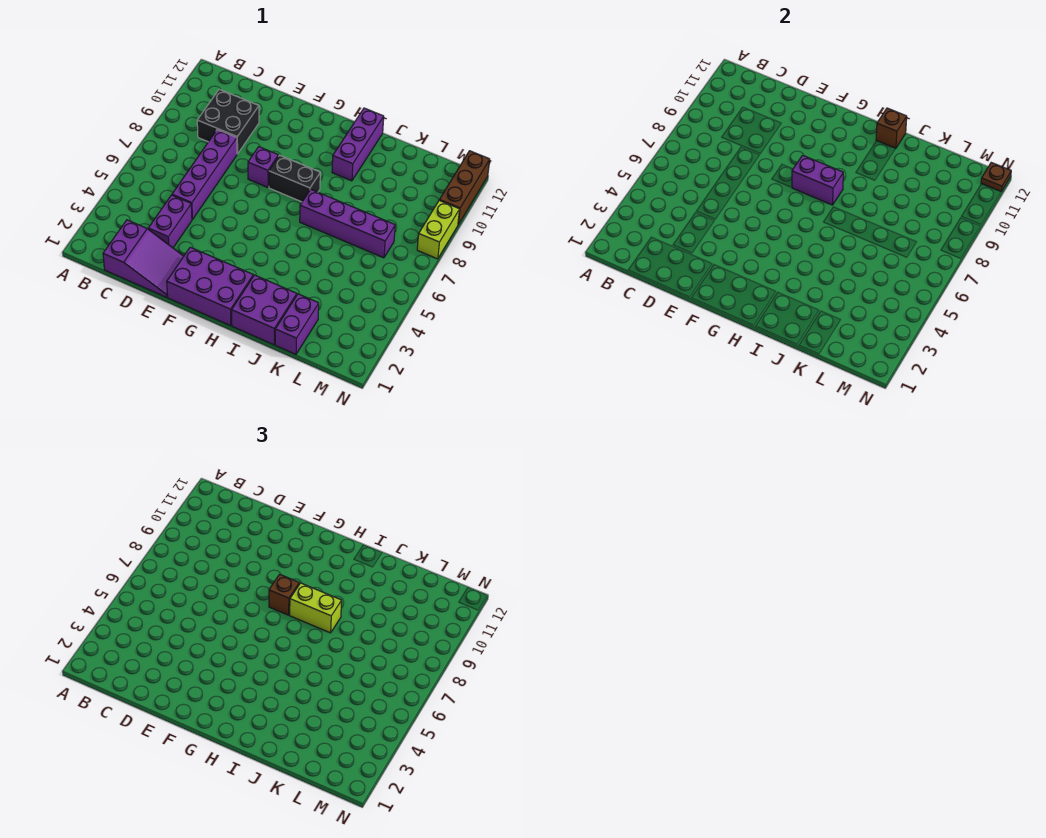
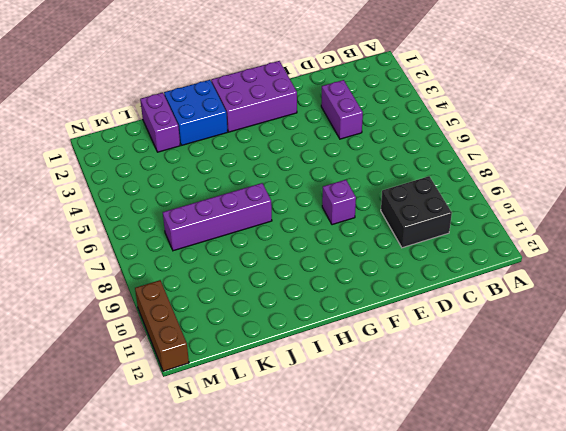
blue 2x2 brick [164,80,228,145] -> purple 2x2 brick [232,275,297,345]
none -> purple 2x3 slope [103,220,184,297]
none -> purple 1x4 brick [172,129,237,220]
none -> black 1x2 brick [269,155,320,202]

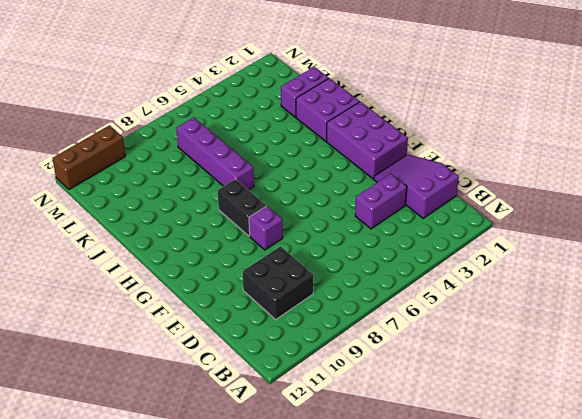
none -> purple 1x4 brick [172,129,237,220]
none -> purple 1x3 brick [332,108,384,181]
none -> lime 1x2 brick [417,200,460,259]

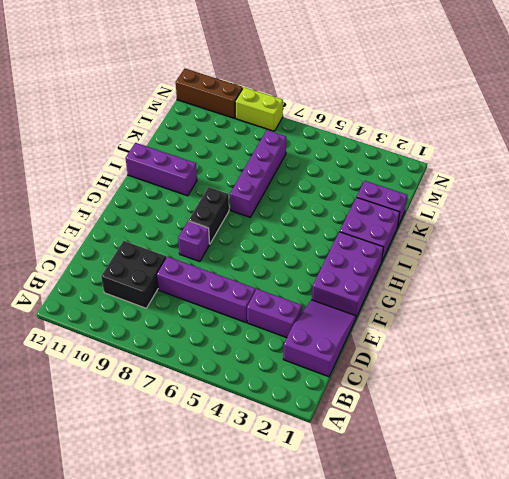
none -> purple 1x2 brick [792,155,843,205]
none -> brown 1x1 brick [876,108,907,149]
none -> brown 1x1 plate [981,163,1011,191]

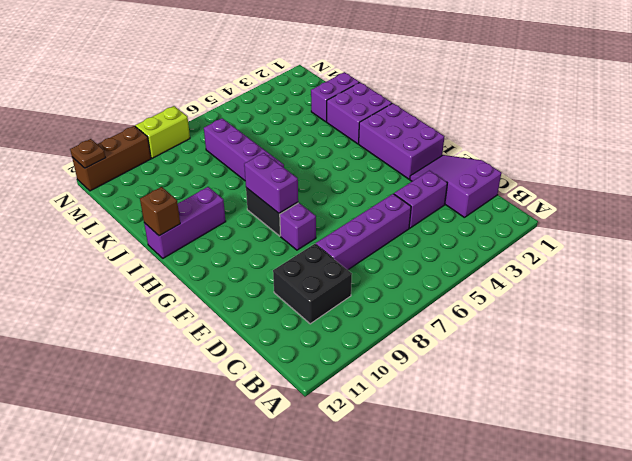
none -> brown 1x1 brick [269,574,299,615]
none -> lime 1x2 brick [290,583,342,633]

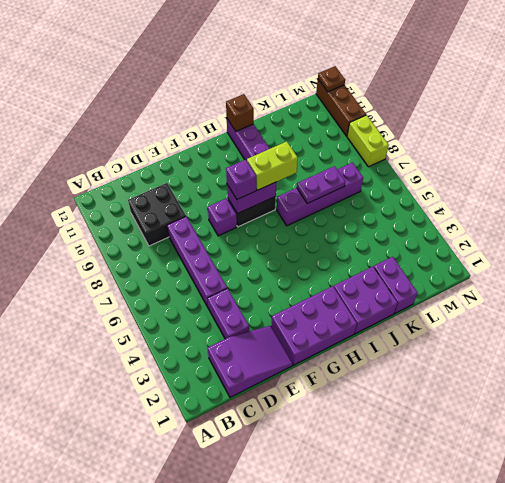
purple 1x1 brick [226,160,256,199] -> brown 1x1 brick [269,574,299,615]
purple 1x2 plate [297,166,345,203] -> none

